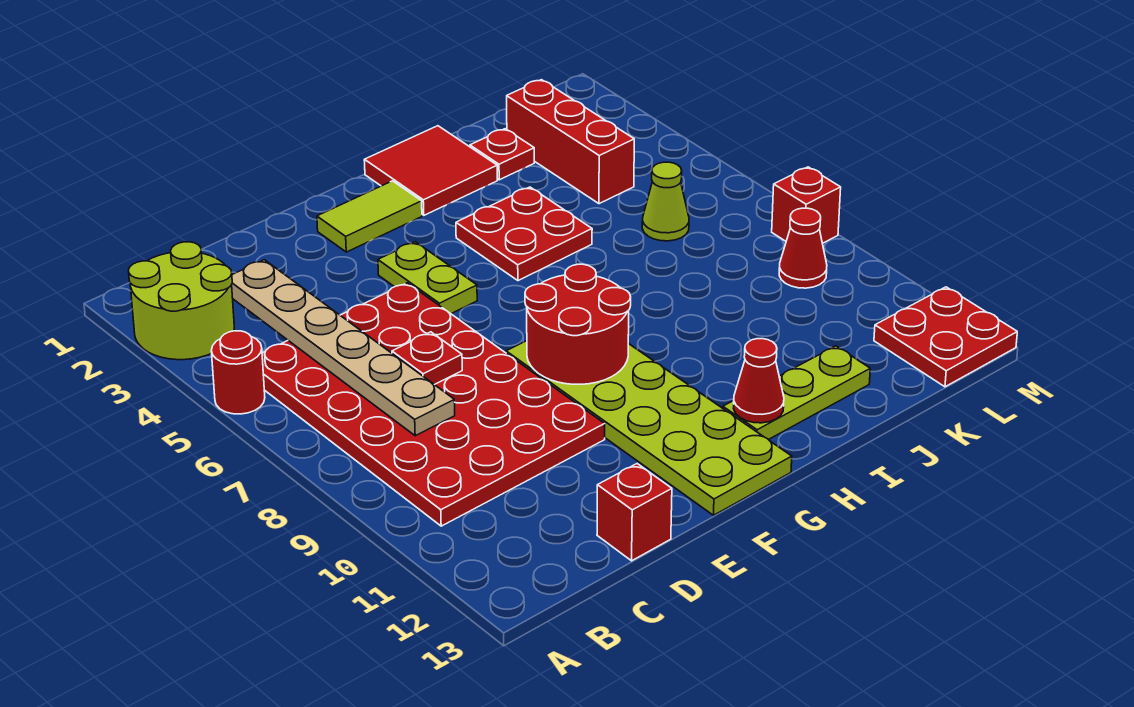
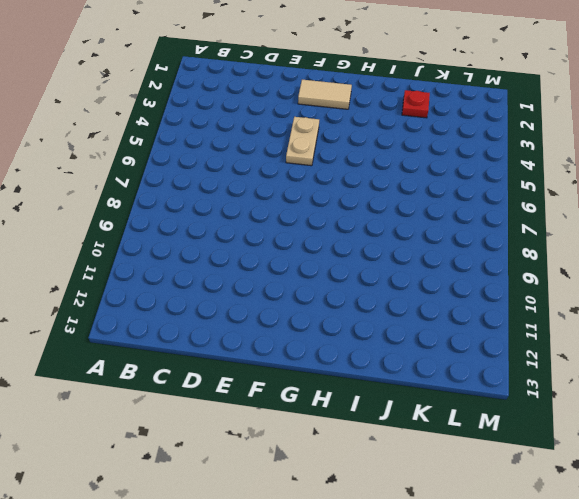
tan 1x2 tile [298,80,352,109] -> lime 1x2 tile [317,181,422,252]
tan 1x2 plate [286,117,319,166] -> lime 1x2 plate [378,242,477,314]
none -> lime 2x2 round brick [128,242,234,360]
none -> red 1x1 round brick [211,331,265,414]
none -> red 4x6 plate [262,283,605,526]

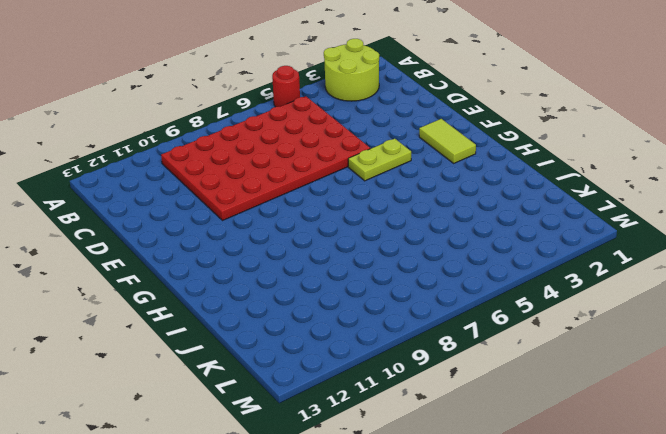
none -> red 1x1 brick [597,464,672,561]
none -> lime 2x6 plate [506,341,792,515]
none -> red 2x2 tile [364,126,497,215]

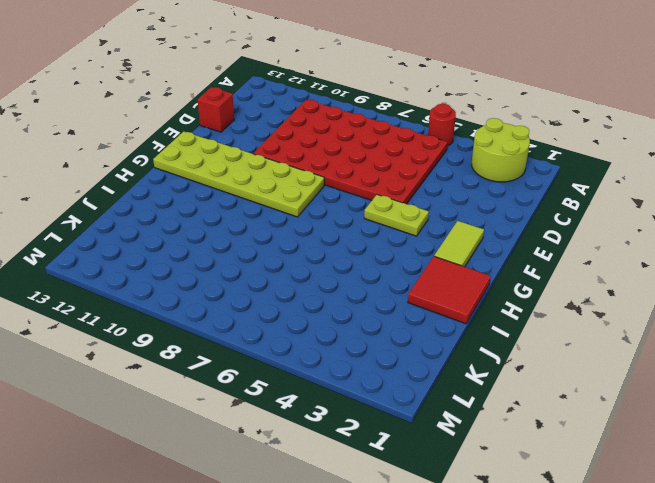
none -> red 2x2 plate [456,187,592,281]
none -> lime 1x3 plate [723,346,870,440]
none -> red 1x1 plate [470,129,534,180]

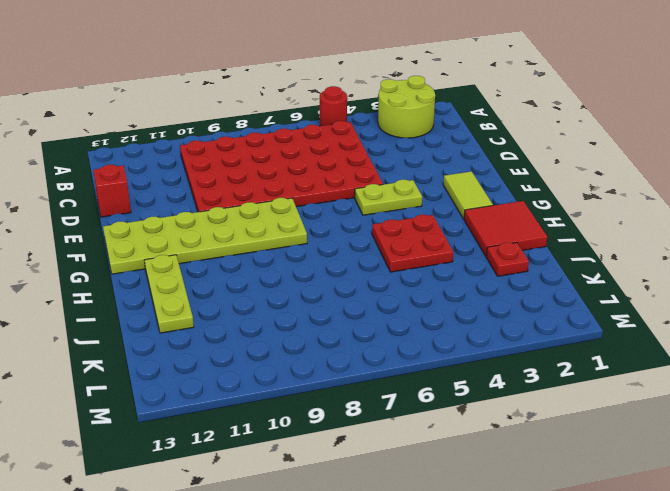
none -> red 1x3 brick [507,80,634,204]
none -> lime 1x1 cone [642,162,689,241]
none -> red 1x1 cone [779,208,827,288]

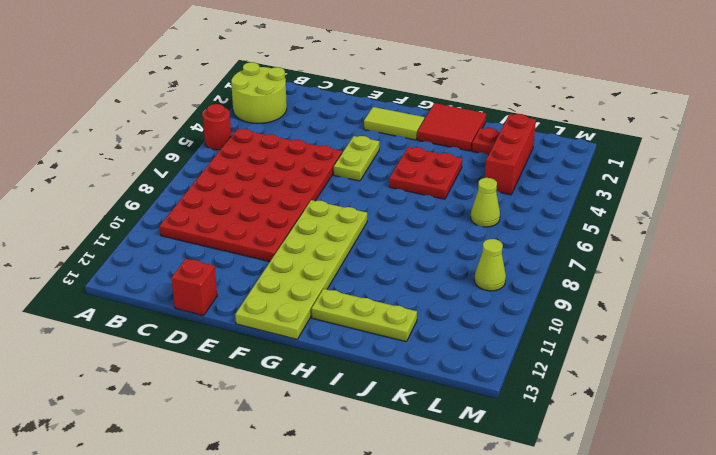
lime 1x1 cone [474,239,506,291] -> red 1x1 cone [779,208,827,288]
none -> red 2x2 plate [874,287,1017,387]
none -> red 1x1 brick [772,167,841,243]
none -> tan 1x6 plate [232,260,455,436]

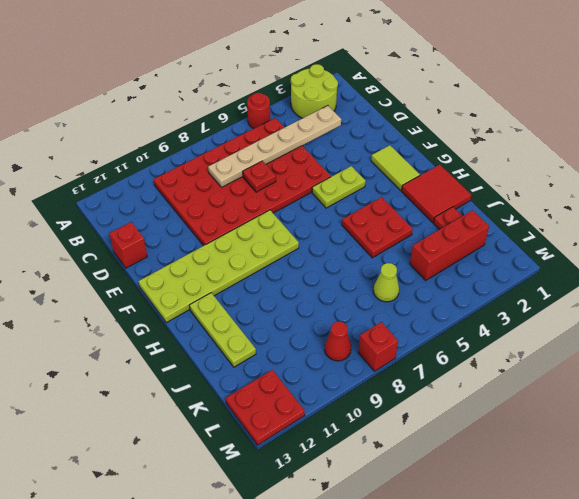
none -> red 2x2 round brick [525,264,631,384]
none -> red 1x1 cone [733,339,784,423]

